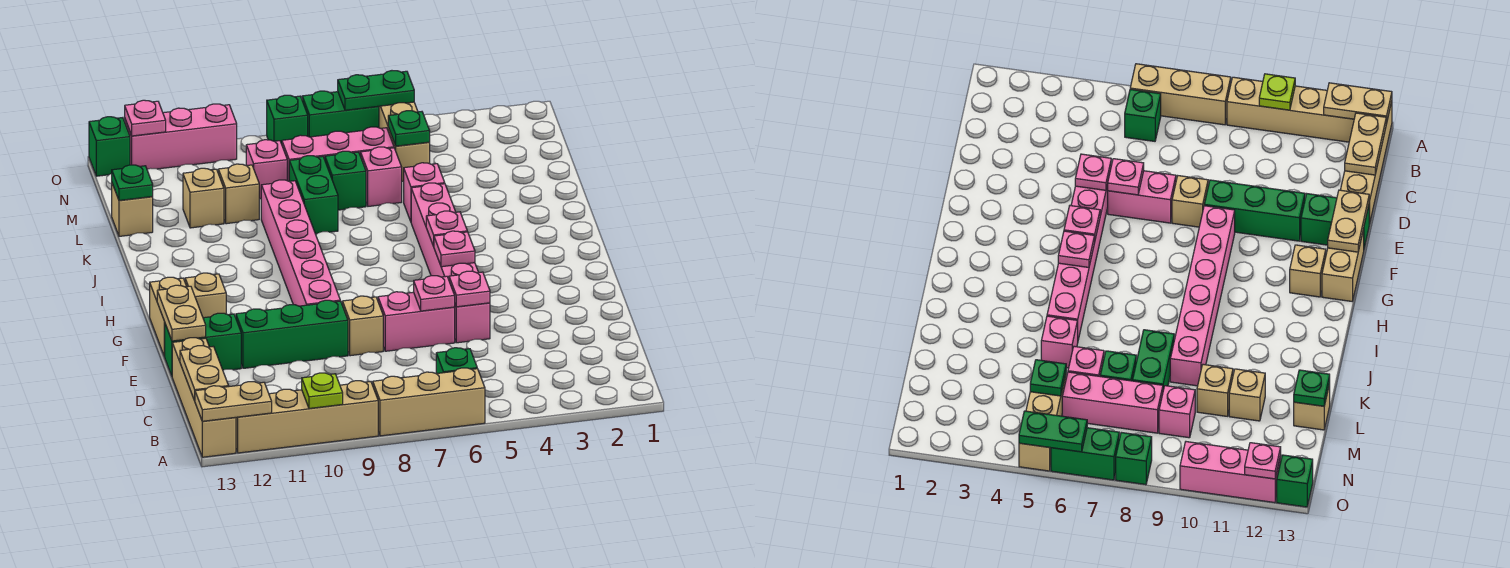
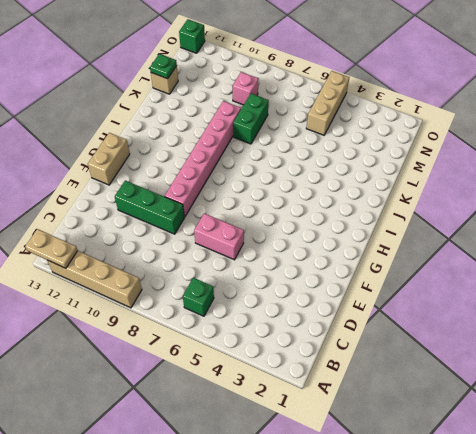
none -> tan 1x3 brick [373,368,485,436]
none -> tan 1x4 brick [172,338,236,457]
none -> pink 1x6 brick [411,183,490,343]
none -> tan 1x1 brick [342,296,383,356]

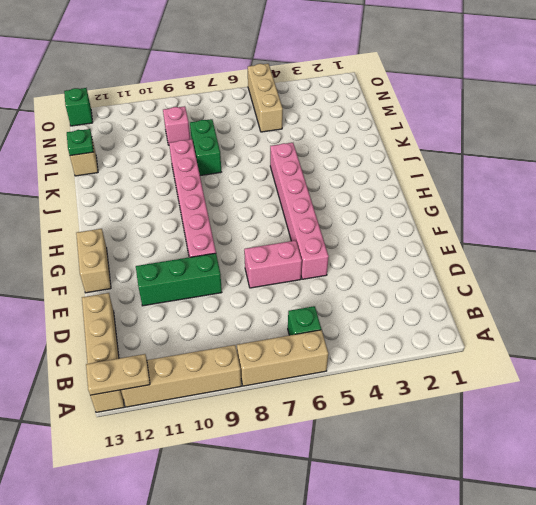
none -> tan 1x1 brick [342,296,383,356]
none -> green 1x2 brick [165,313,241,376]
none -> tan 1x1 brick [185,273,226,318]
none -> pink 1x1 brick [404,163,445,221]

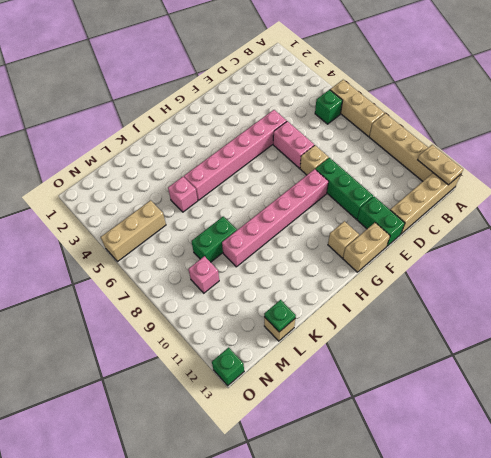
none -> pink 1x1 brick [361,147,402,206]
none -> green 1x1 brick [325,151,366,210]
none -> tan 1x1 brick [218,164,259,224]
none -> tan 1x1 brick [183,168,224,228]

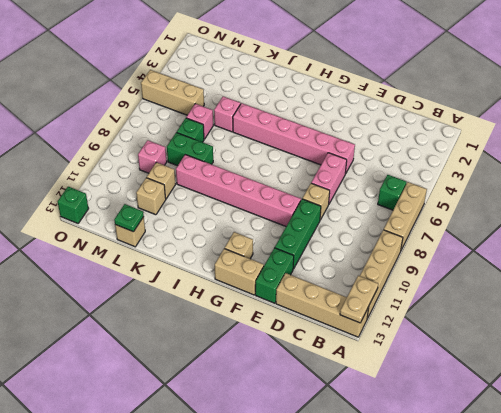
none -> pink 1x3 brick [282,127,394,181]
none -> green 1x2 brick [302,91,379,137]
none -> green 1x1 brick [267,95,308,144]
none -> pink 1x3 brick [125,104,237,169]

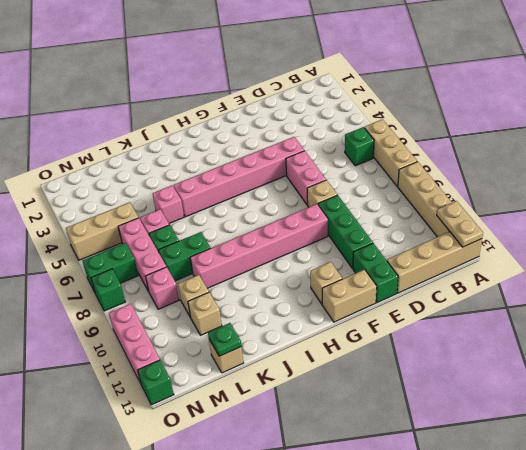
green 1x2 brick [83,243,138,292] -> green 1x2 brick turned to [302,91,379,137]
none -> lime 1x1 plate [302,373,343,408]
none -> tan 1x2 plate [180,345,229,401]
none -> pink 1x1 plate [449,271,490,307]
none -> pink 1x1 plate [414,276,455,311]

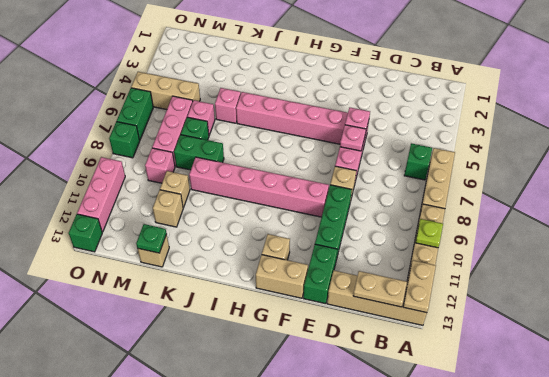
none -> tan 1x2 plate [157,285,206,341]
none -> pink 1x1 plate [434,231,475,267]
none -> pink 1x1 plate [426,211,467,246]
none -> green 1x1 plate [388,111,430,146]

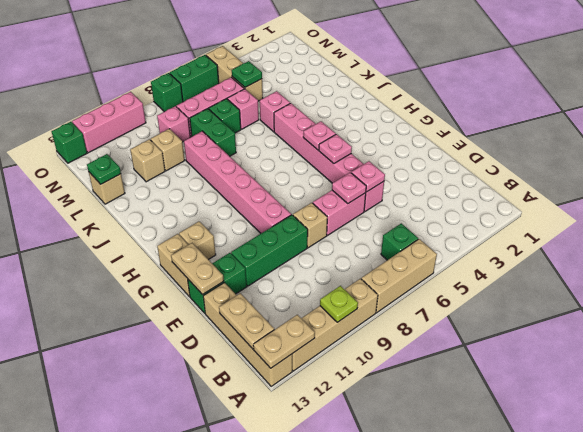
none -> green 1x2 plate [338,71,414,110]
none -> pink 1x1 plate [125,100,166,136]

